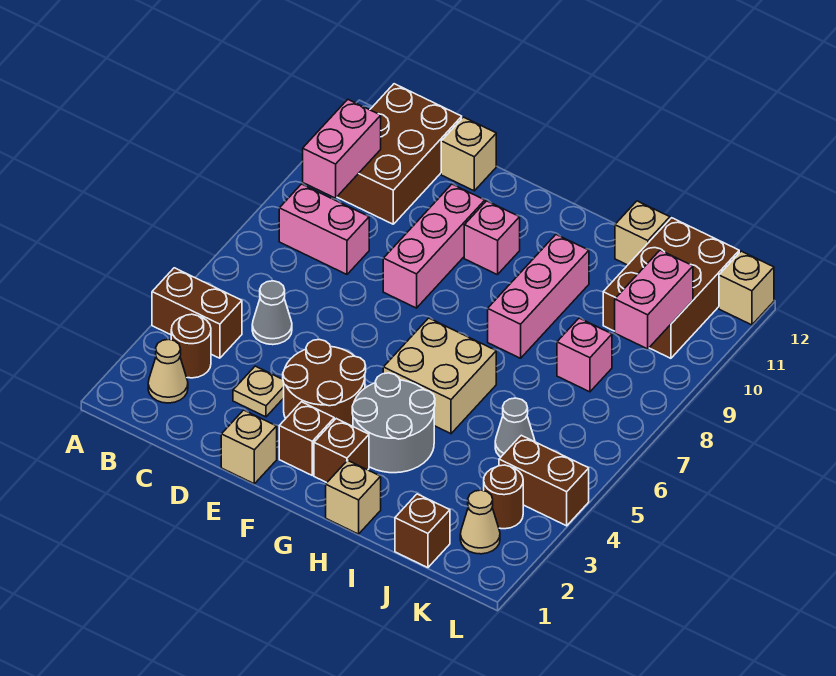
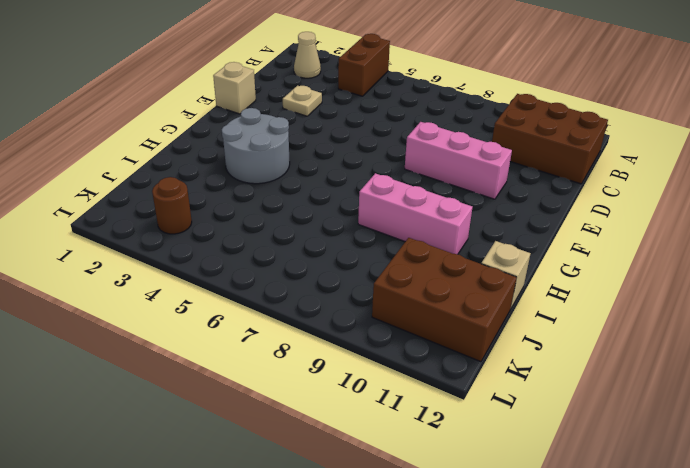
none -> brown 1x1 round brick [171,314,211,378]
none -> pink 1x2 brick [279,184,369,274]
none -> grey 1x1 cone [252,281,292,345]

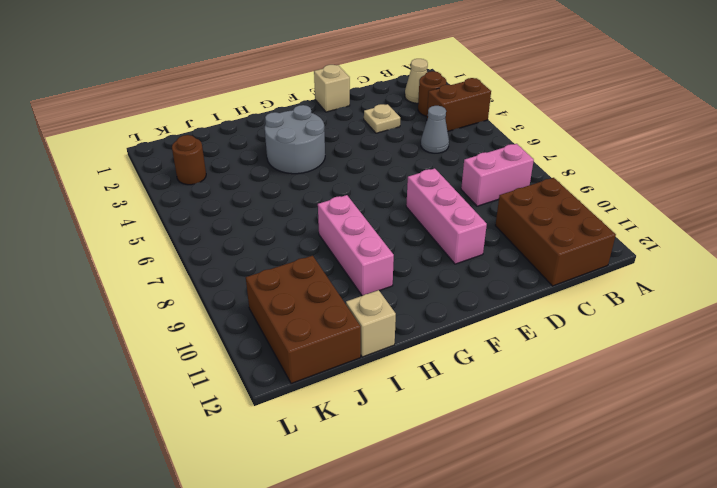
none -> tan 1x1 brick [441,117,496,191]
none -> brown 2x2 round brick [283,340,366,426]
none -> brown 1x1 brick [279,402,334,475]

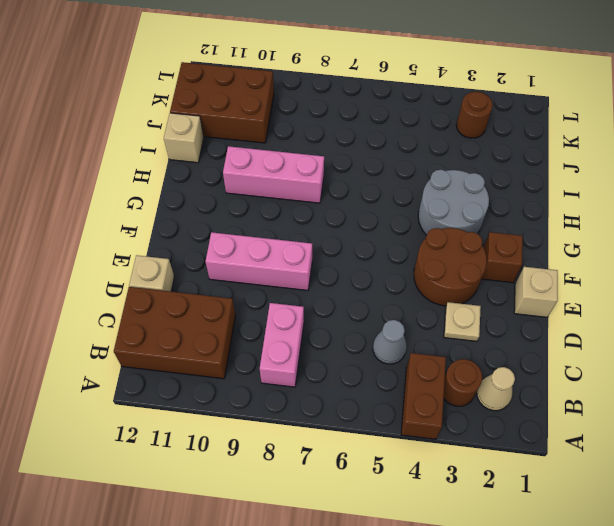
none -> pink 1x1 brick [464,201,520,275]
none -> brown 1x1 brick [314,419,369,483]
none -> tan 2x2 brick [383,318,496,434]

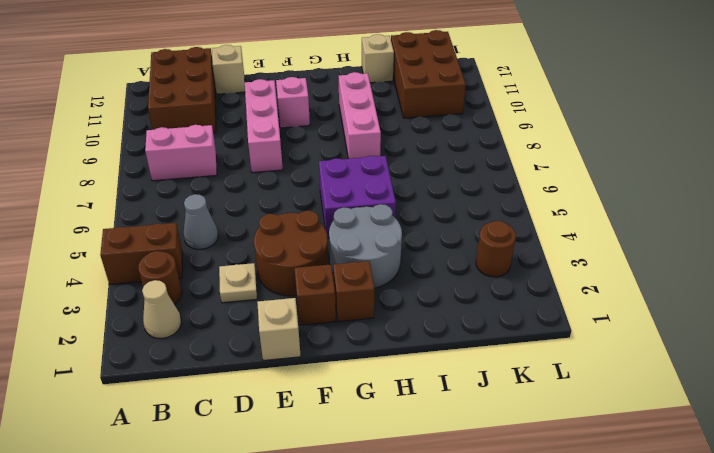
purple 2x2 brick [319,156,396,238] -> tan 2x2 brick [383,318,496,434]
none -> tan 1x1 brick [326,460,381,534]
none -> brown 1x1 brick [395,494,450,568]
none -> grey 1x1 cone [495,398,535,457]

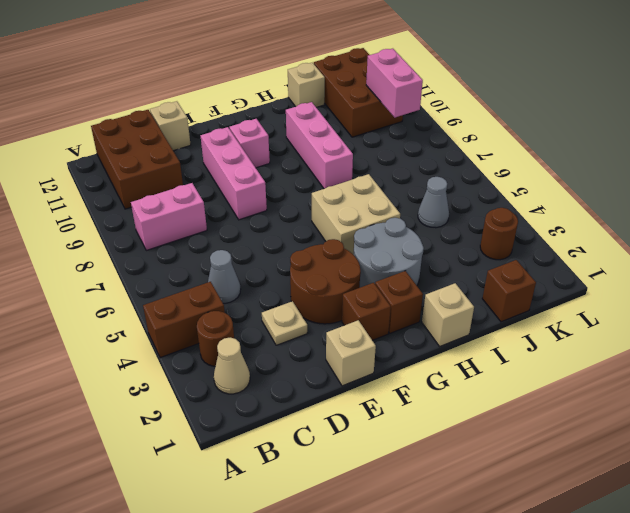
none -> pink 1x1 brick [557,318,612,392]
none -> tan 1x1 cone [460,490,500,554]
none -> brown 1x2 brick [499,435,589,526]

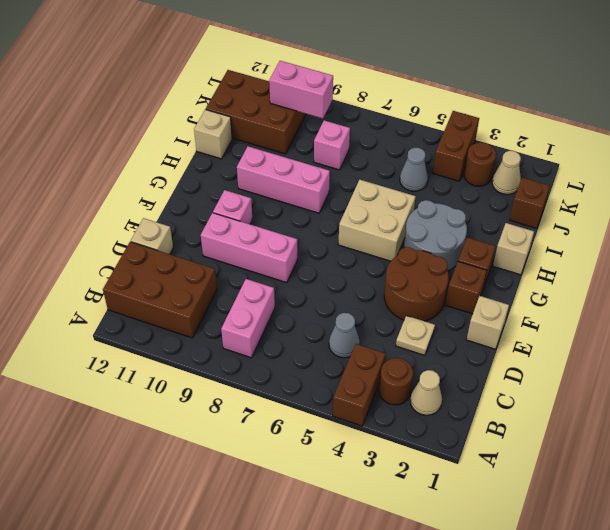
none -> tan 1x1 brick [719,251,774,325]
none -> pink 1x2 brick [303,100,381,198]

